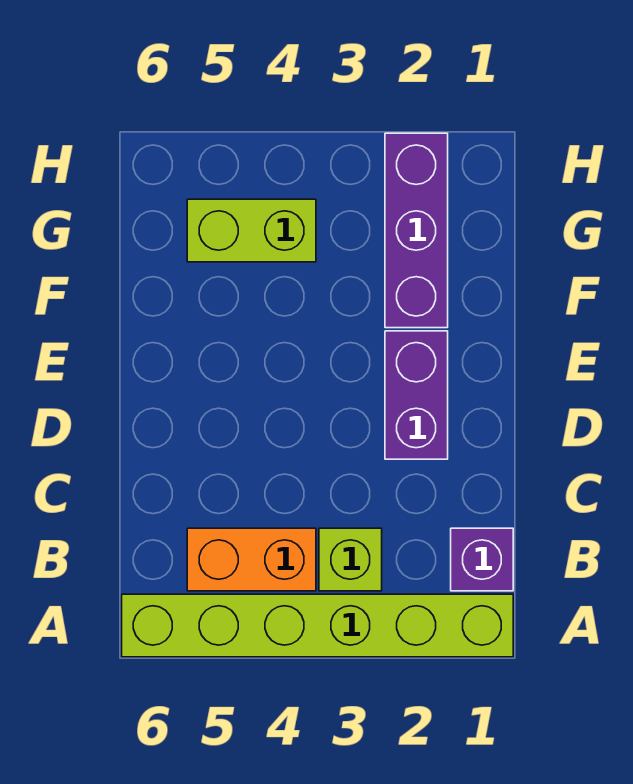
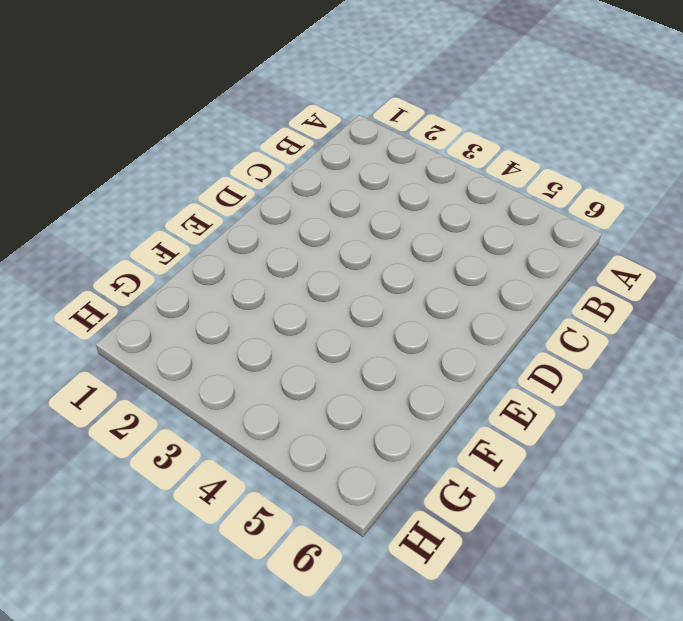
none -> lime 1x6 brick [122,594,513,657]
none -> purple 1x1 brick [451,528,513,591]

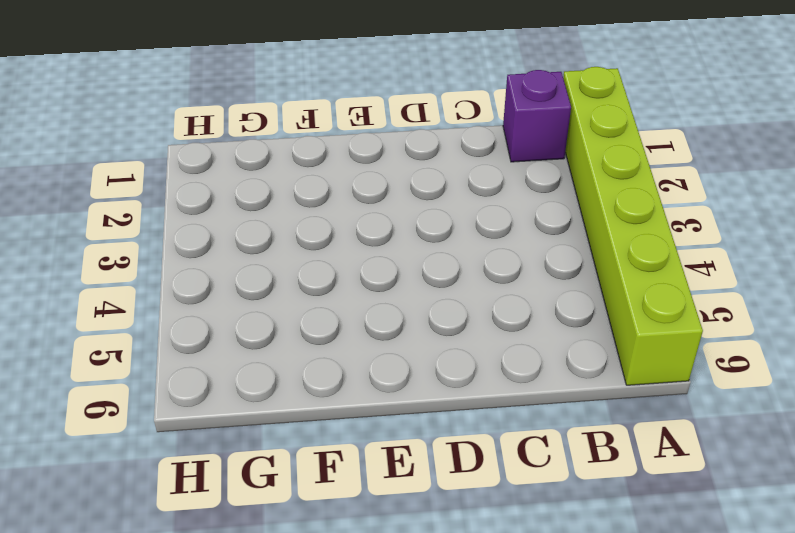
none -> lime 1x1 brick [319,528,382,591]
none -> orange 1x2 brick [187,528,316,591]

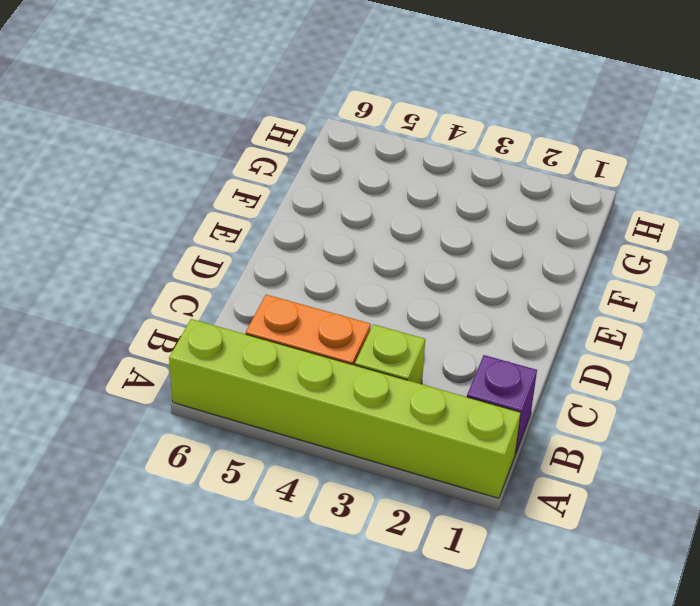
none -> purple 1x2 brick [385,331,448,459]
none -> purple 1x3 brick [385,133,448,328]

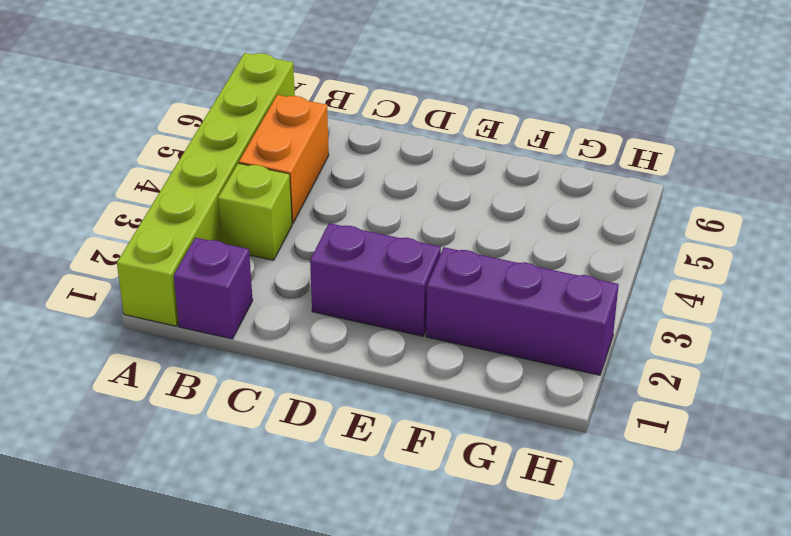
none -> lime 1x2 brick [187,199,316,262]

